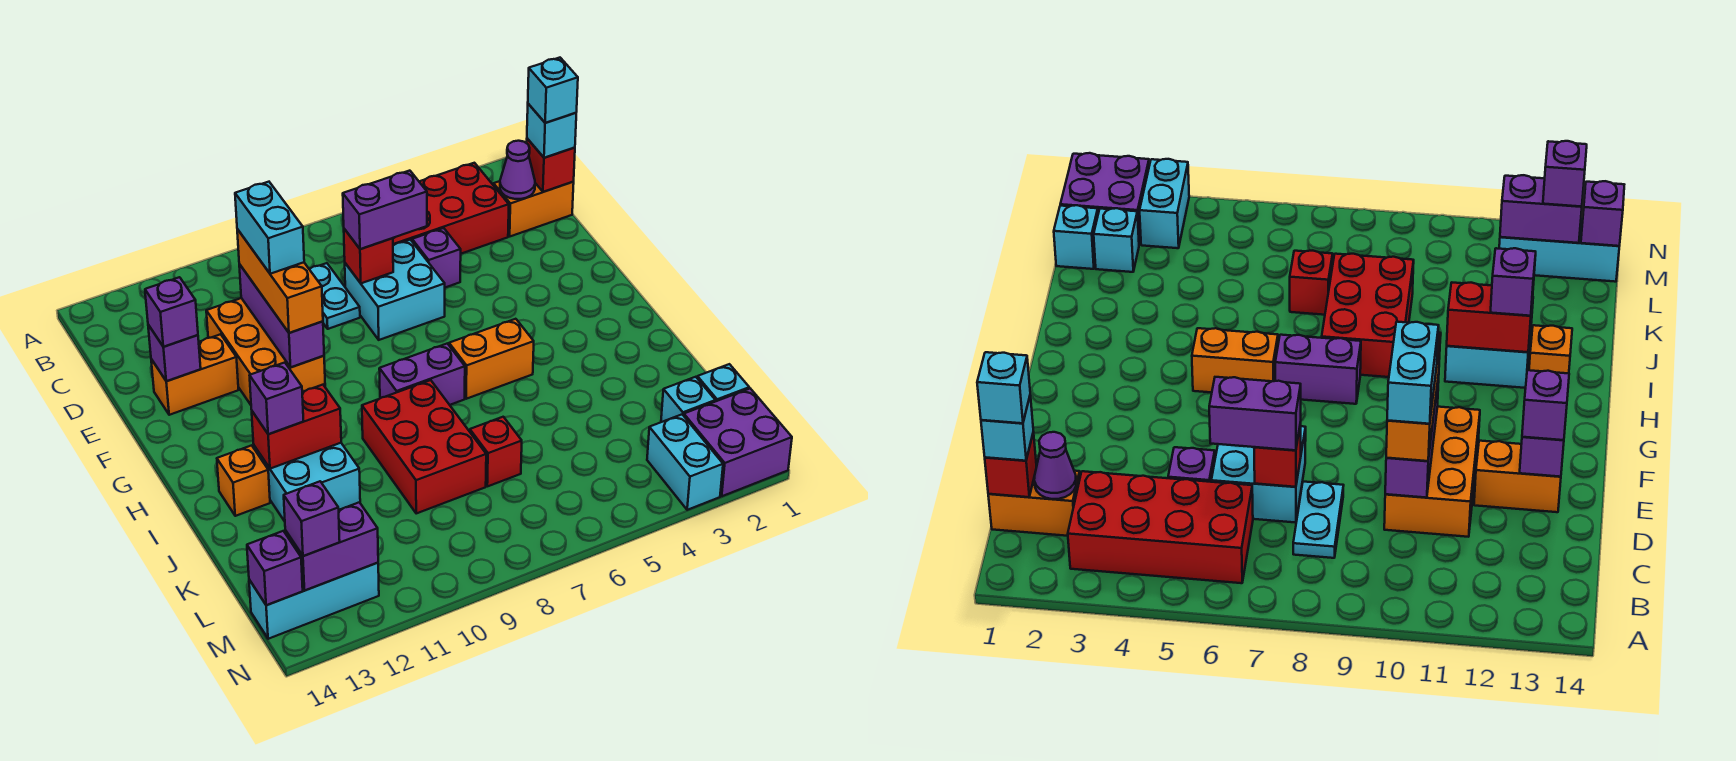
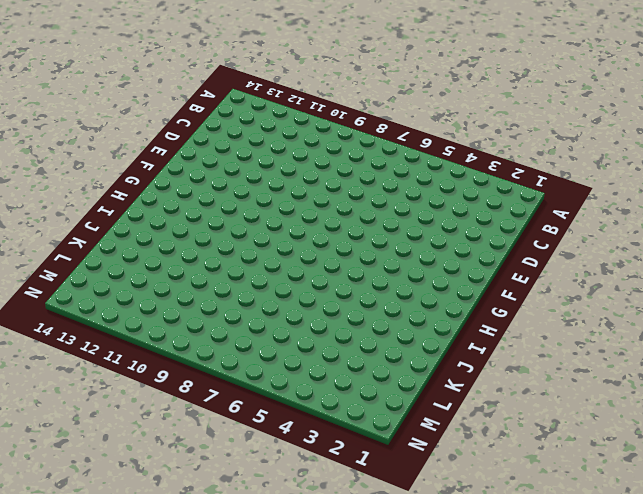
none -> red 2x4 brick [393,163,509,254]
none -> orange 1x2 brick [494,181,574,236]
none -> cyan 1x2 plate [309,263,360,329]
none -> purple 1x1 brick [412,228,461,288]

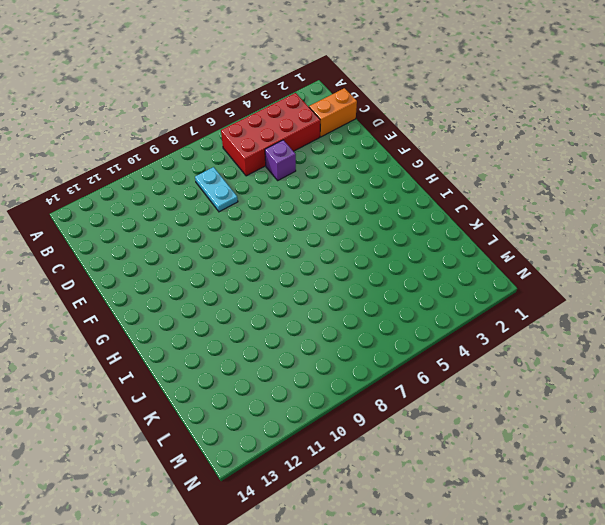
none -> cyan 2x2 brick [345,240,445,340]
none -> orange 2x3 brick [206,298,325,405]
none -> orange 1x2 brick [151,334,238,415]
none -> orange 1x2 brick [449,319,534,399]

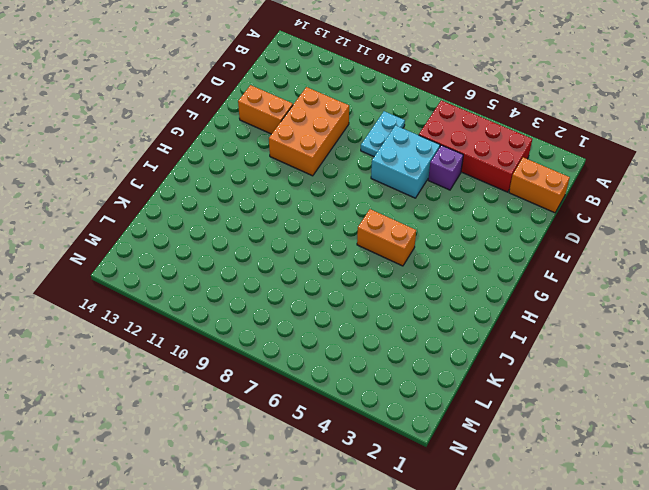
none -> purple 1x2 brick [379,344,465,405]
none -> red 2x3 brick [362,380,486,513]
none -> cyan 2x2 brick [254,443,360,521]
none -> orange 1x1 brick [217,445,270,516]

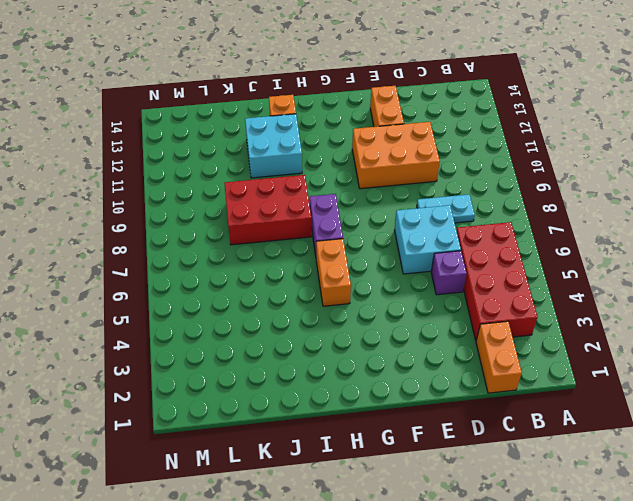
none -> red 1x1 brick [470,417,522,486]
none -> cyan 1x1 brick [697,364,749,401]
none -> cyan 1x1 brick [661,377,715,422]
none -> purple 2x2 brick [684,389,792,496]

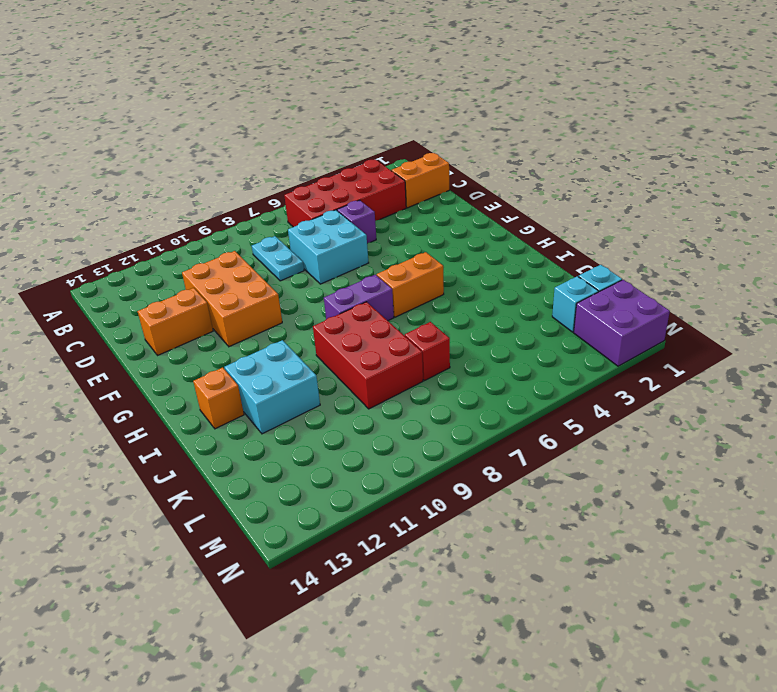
none -> cyan 1x2 brick [647,415,723,510]
none -> cyan 1x3 brick [249,563,379,639]
none -> red 1x1 brick [527,139,575,192]
none -> purple 1x1 cone [500,141,535,199]

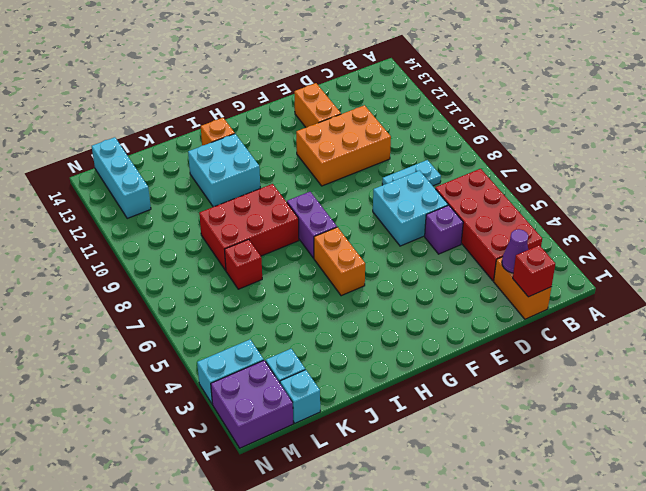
none -> red 1x1 brick [344,229,393,283]
none -> purple 1x3 brick [239,264,324,367]
none -> purple 1x1 brick [148,325,201,381]
none -> red 1x2 brick [252,385,341,469]

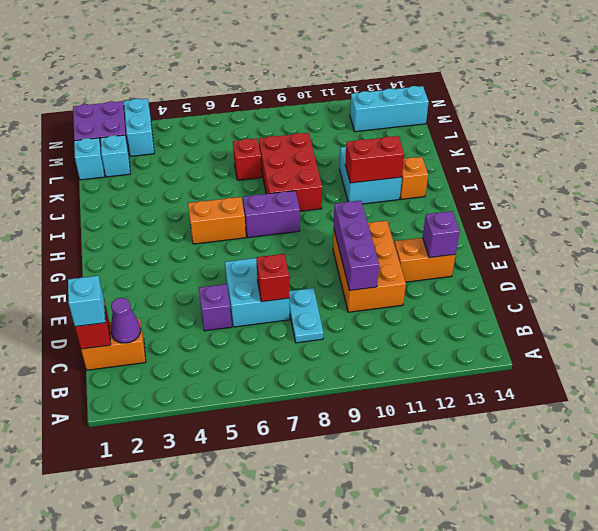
none -> red 2x4 brick [393,163,509,254]
none -> purple 1x2 brick [285,502,378,590]
none -> purple 1x1 brick [247,531,303,605]
none -> purple 1x2 brick [343,171,427,249]

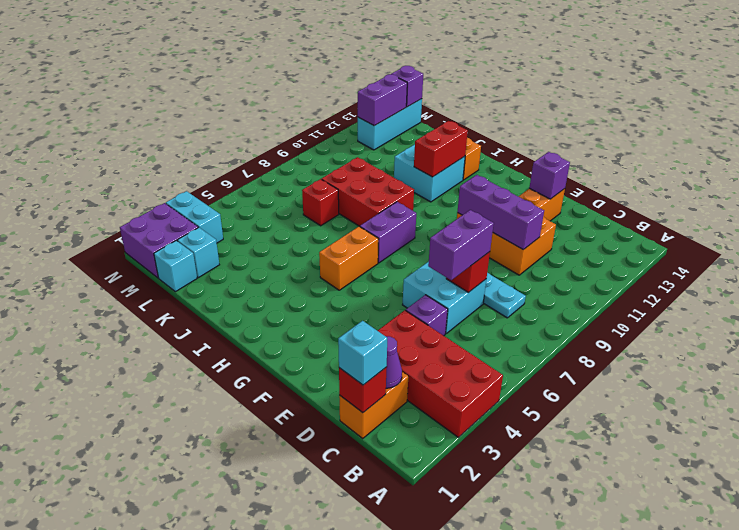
red 2x4 brick [378,310,503,437] -> red 2x4 brick turned to [393,163,509,254]
none -> orange 1x3 brick [237,229,323,333]
none -> purple 1x1 brick [145,277,198,347]
none -> purple 1x1 brick [250,363,303,434]
none -> purple 1x1 brick [284,481,340,556]

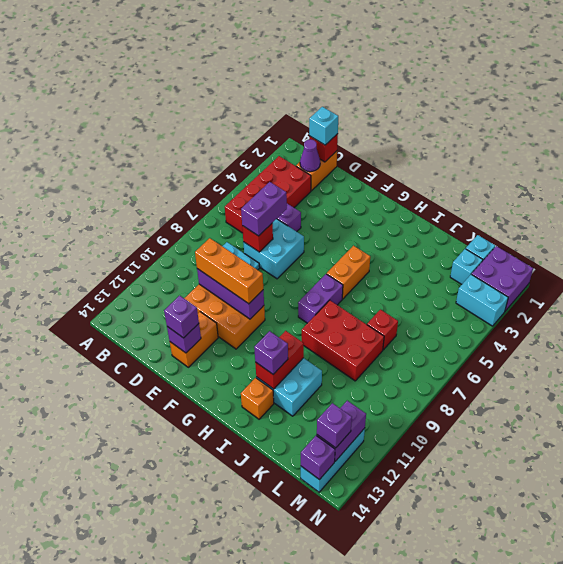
none -> cyan 1x1 brick [528,58,578,123]
none -> cyan 1x2 brick [235,182,304,274]

